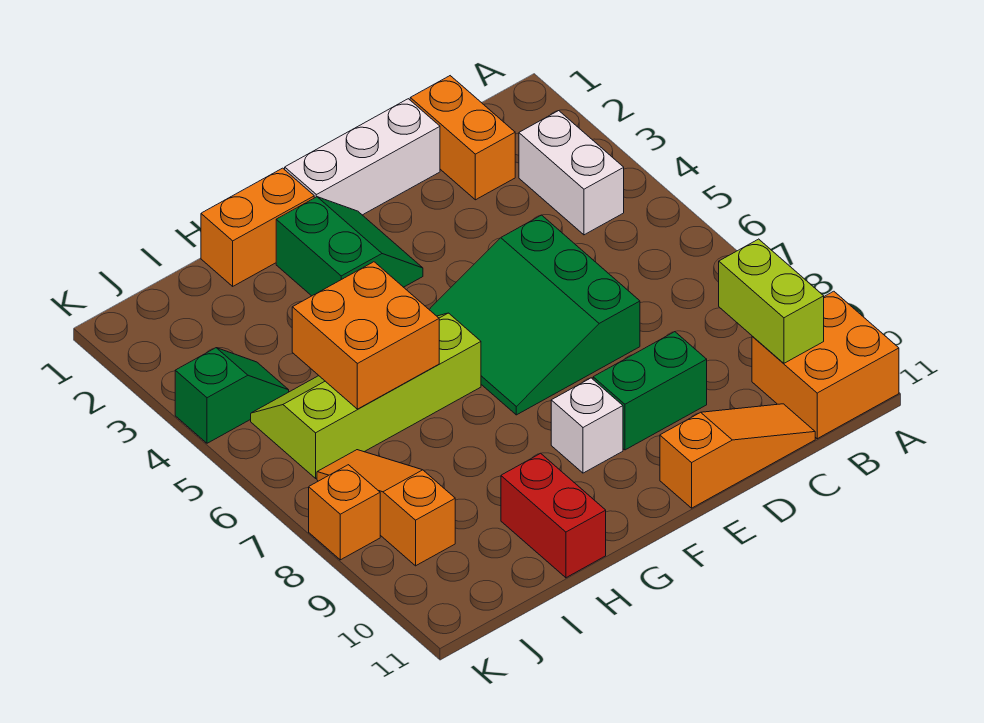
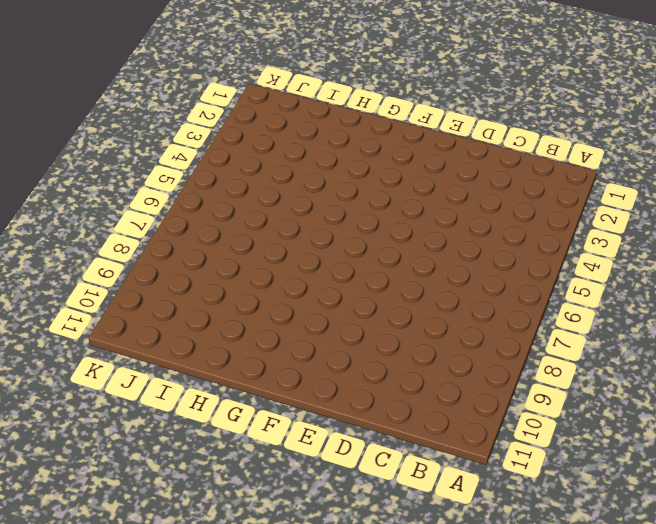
none -> orange 2x2 brick [752,291,899,439]
none -> white 1x2 brick [519,111,624,235]
none -> orange 1x2 brick [410,76,515,200]

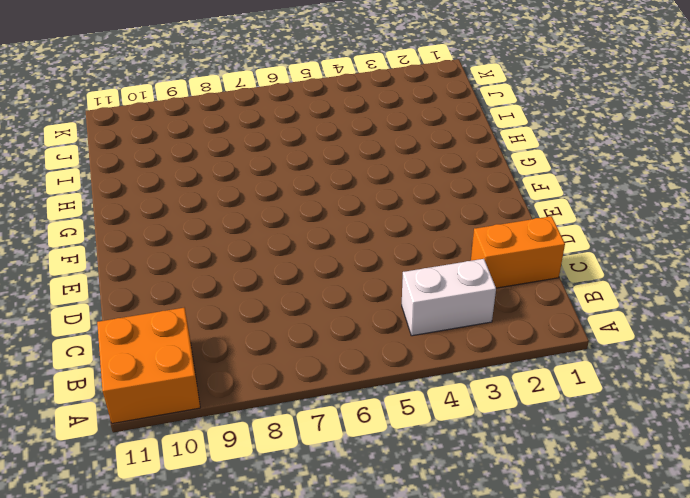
none -> orange 1x3 slope [660,404,815,508]
none -> white 1x3 brick [285,99,440,215]
none -> green 3x3 slope [429,215,640,415]

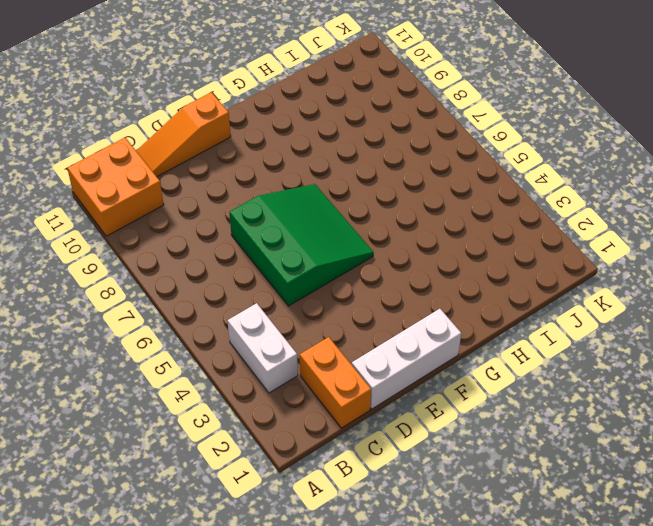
none -> green 1x2 brick [593,332,707,450]
none -> green 2x2 slope [276,197,423,296]
none -> white 1x1 brick [551,378,623,473]

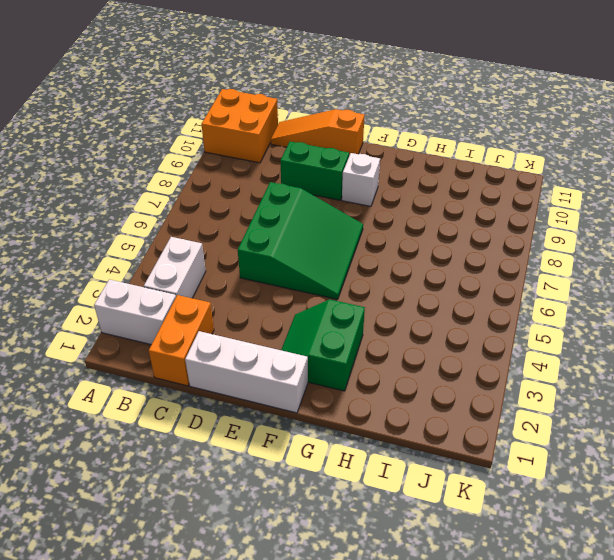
white 1x2 brick [94,280,176,345] -> none
none -> orange 1x2 brick [201,168,314,286]
none -> lime 2x4 slope [251,313,481,478]
none -> red 1x2 brick [501,453,606,578]

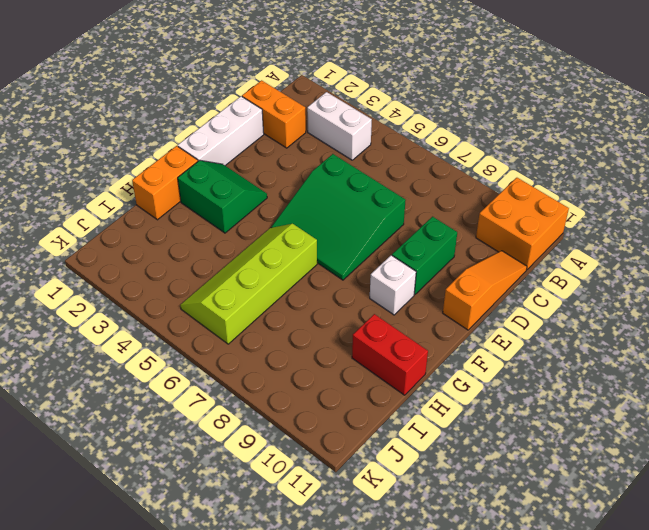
none -> green 1x2 slope [175,348,289,443]
none -> orange 1x3 slope [317,450,455,566]
none -> orange 1x1 brick [309,465,380,560]

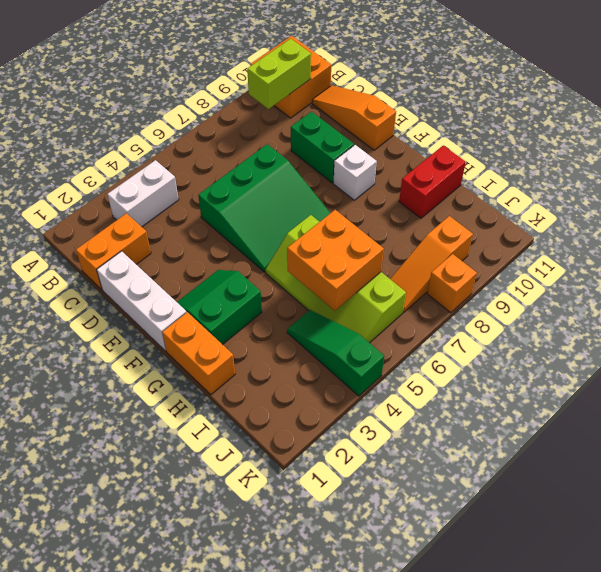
green 1x3 slope [287,310,384,396] -> green 1x2 slope [175,348,289,443]

